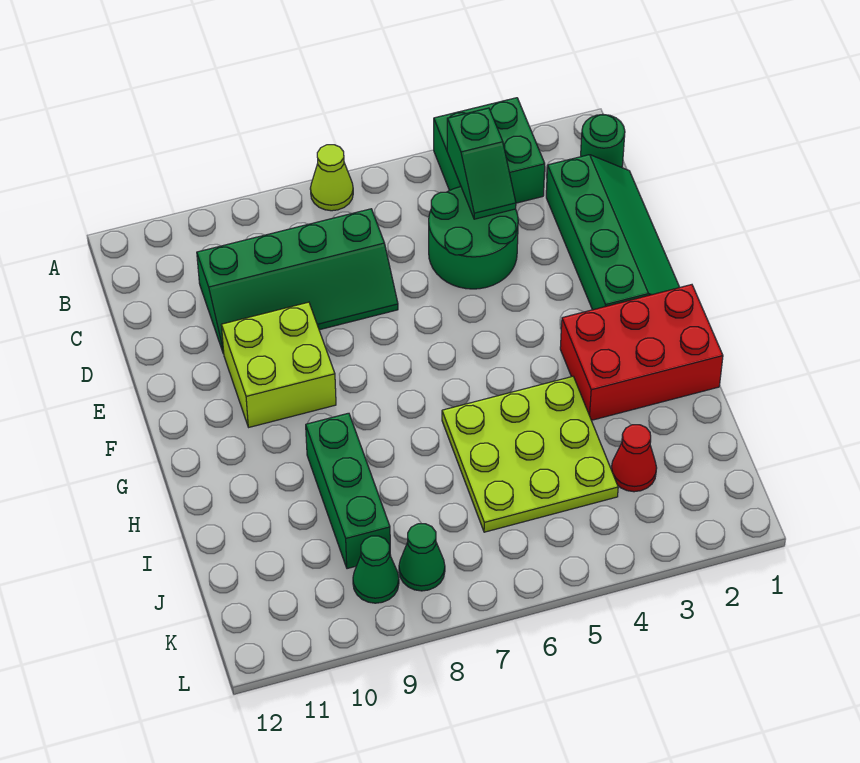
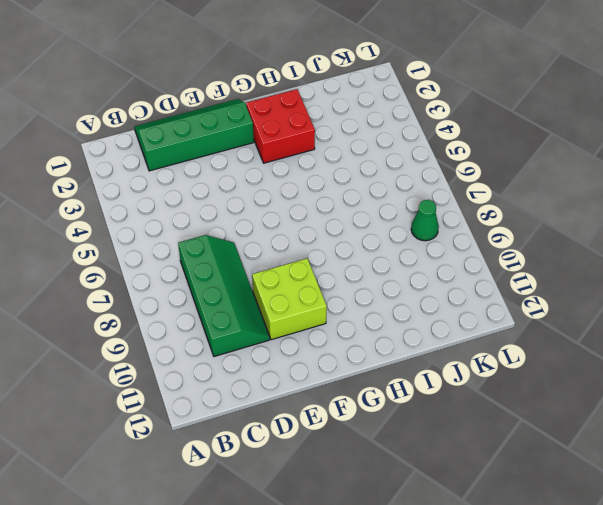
red 2x2 brick [246,89,315,163] -> red 2x3 brick [560,285,723,420]
none -> green 2x2 brick [434,98,545,203]
none -> lime 1x1 cone [310,145,353,211]
none -> green 1x1 round brick [581,114,625,168]

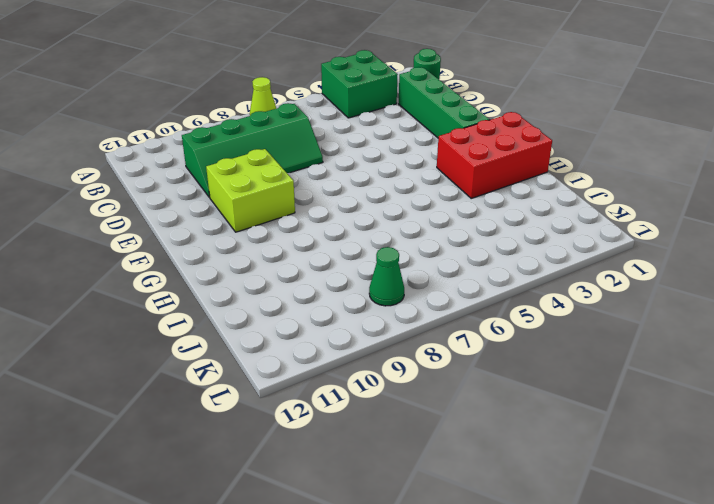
none -> green 2x2 round brick [429,187,518,289]
none -> lime 3x3 plate [442,376,618,532]
none -> green 1x3 brick [306,413,391,569]

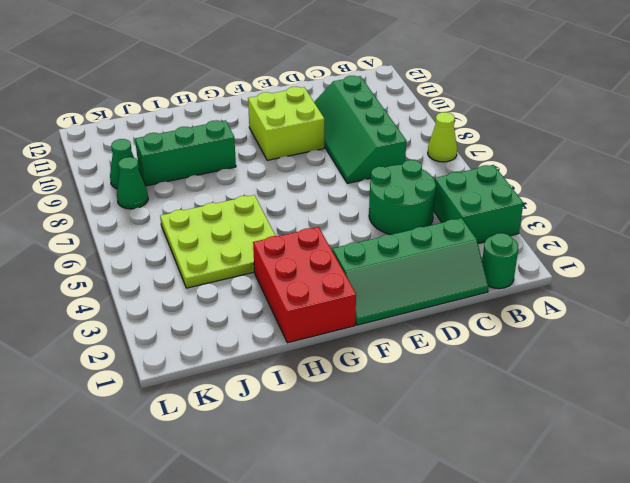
none -> red 1x1 cone [611,425,657,492]
none -> green 1x2 slope [447,108,516,219]

